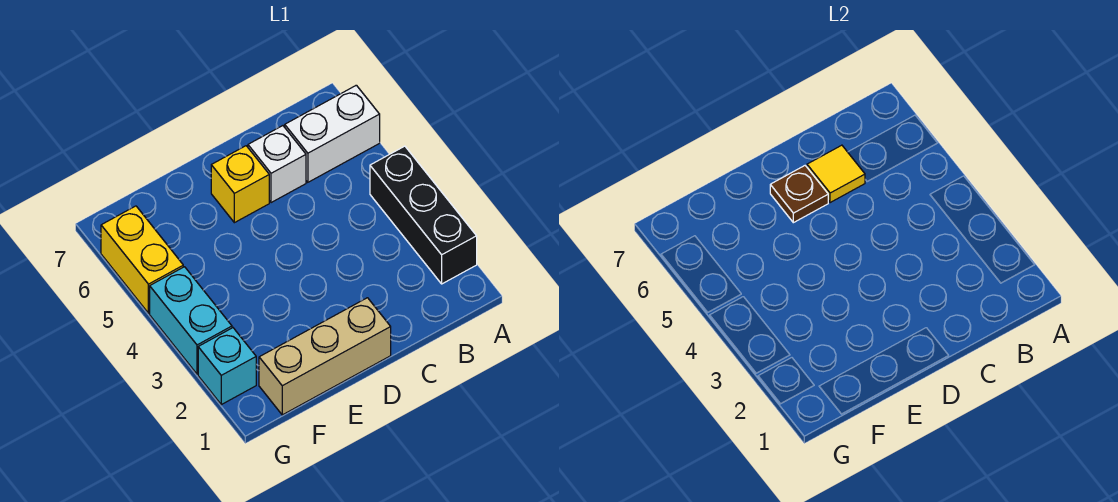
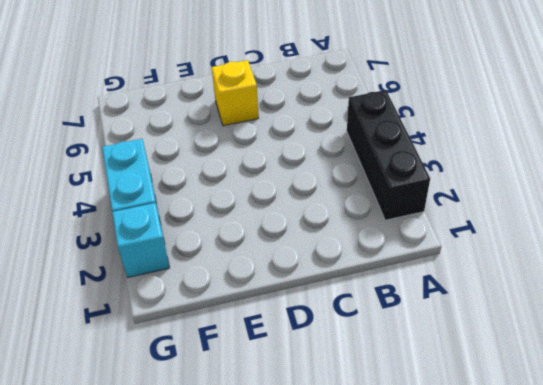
none -> white 1x2 brick [285,85,380,182]
none -> white 1x1 brick [248,126,306,203]

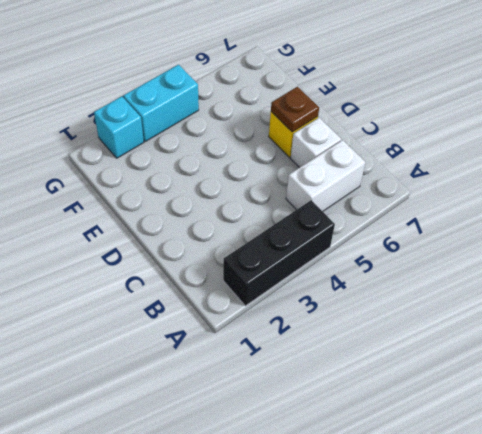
white 1x2 brick [286,140,365,211] -> white 1x2 brick turned to [285,85,380,182]
none -> tan 1x3 brick [259,298,391,415]
none -> yellow 1x2 brick [101,206,183,313]

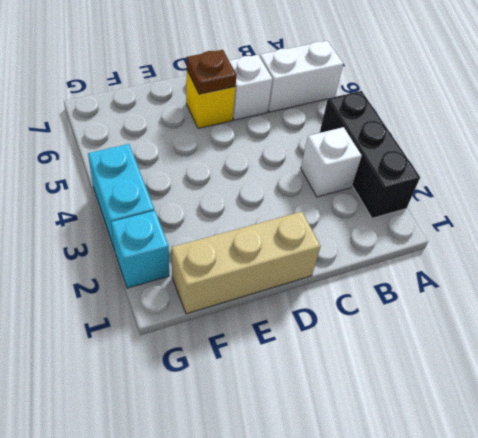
white 1x1 brick [301,127,362,197] -> none
none -> yellow 1x2 brick [101,206,183,313]
none -> yellow 1x1 tile [807,145,865,203]

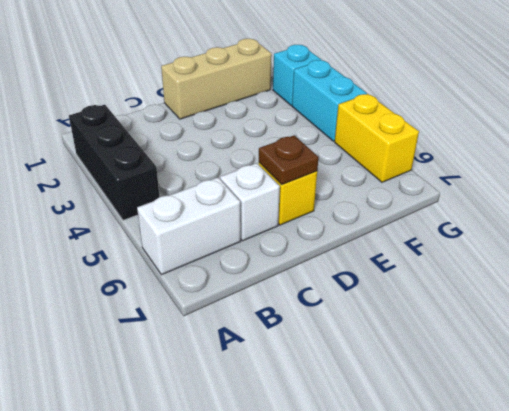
none -> yellow 1x1 tile [807,145,865,203]

